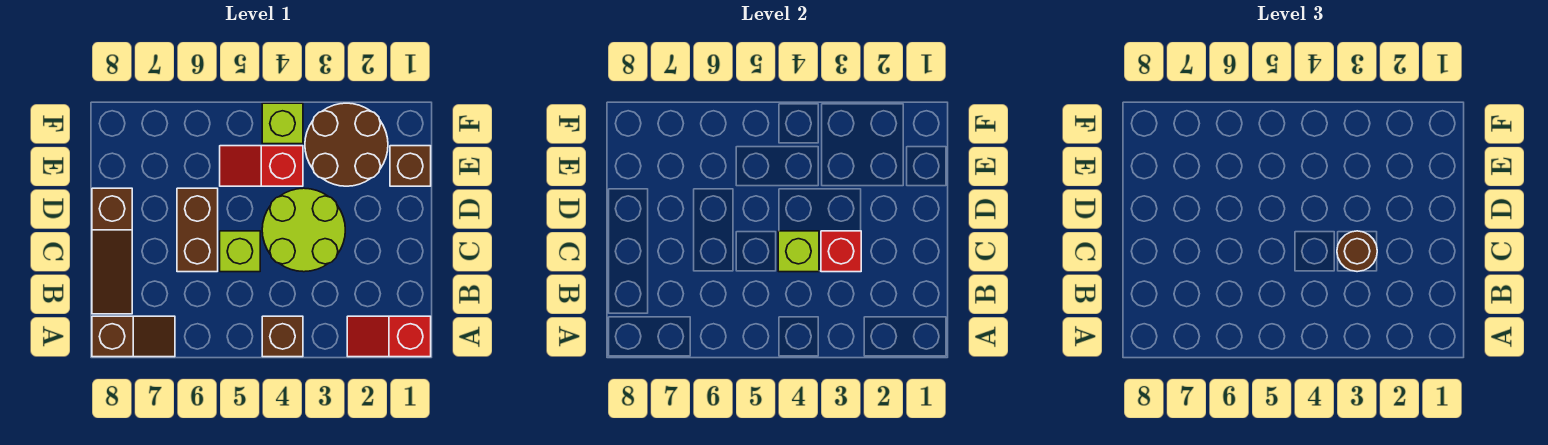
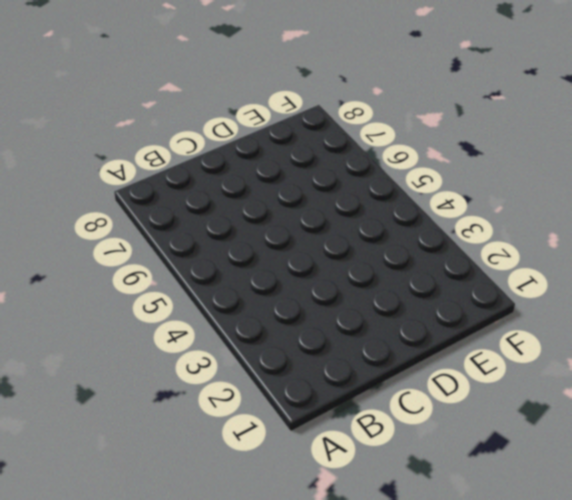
none -> red 1x2 slope [347,316,431,357]
none -> brown 1x1 brick [262,316,303,357]
none -> brown 1x2 slope [92,316,175,357]

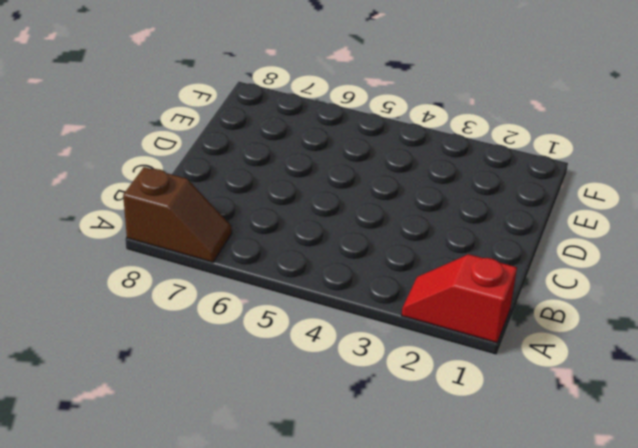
none -> brown 1x1 brick [262,316,303,357]
none -> brown 1x3 slope [92,188,132,314]
none -> lime 2x2 round brick [262,188,345,272]

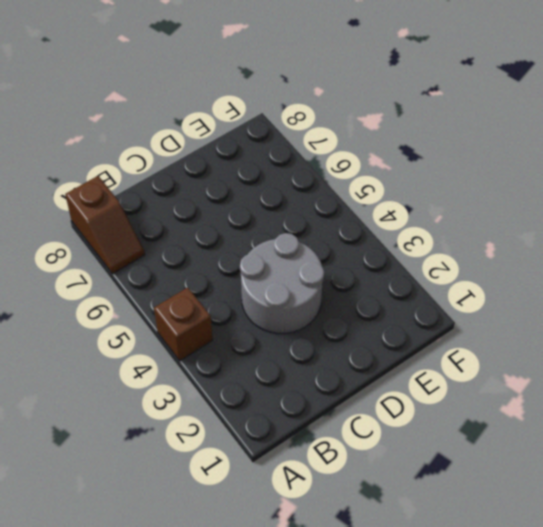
grey 2x2 round brick [240,233,324,334] -> lime 2x2 round brick [262,188,345,272]
none -> red 1x2 slope [347,316,431,357]
none -> brown 1x3 slope [92,188,132,314]
none -> lime 1x1 brick [220,231,260,272]

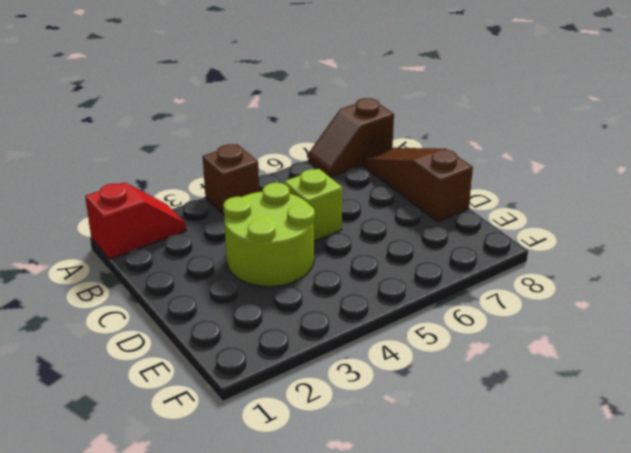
none -> brown 1x2 brick [177,188,218,272]
none -> brown 1x1 brick [390,146,431,186]
none -> brown 2x2 round brick [305,103,388,186]

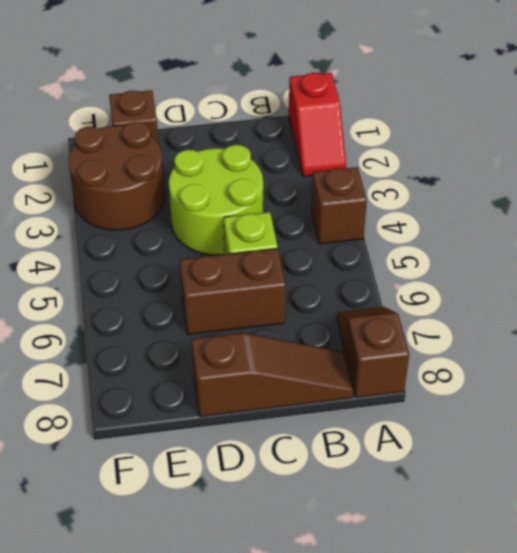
none -> red 1x2 slope [220,146,303,186]
none -> lime 1x1 brick [262,103,303,144]
none -> red 1x1 brick [821,231,861,272]

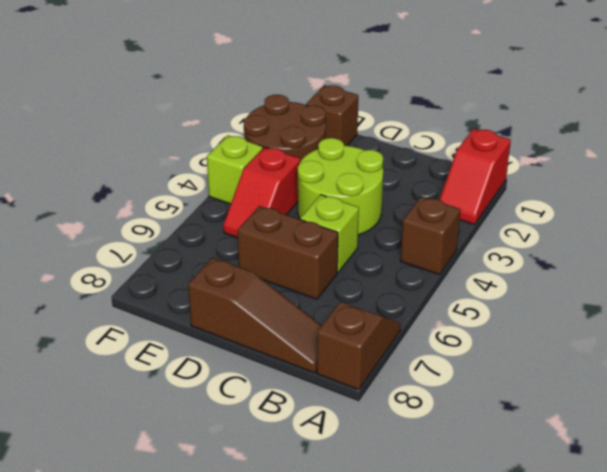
none -> red 1x1 brick [821,231,861,272]
none -> lime 1x1 brick [778,231,819,272]
none -> brown 1x1 round brick [1337,231,1377,272]

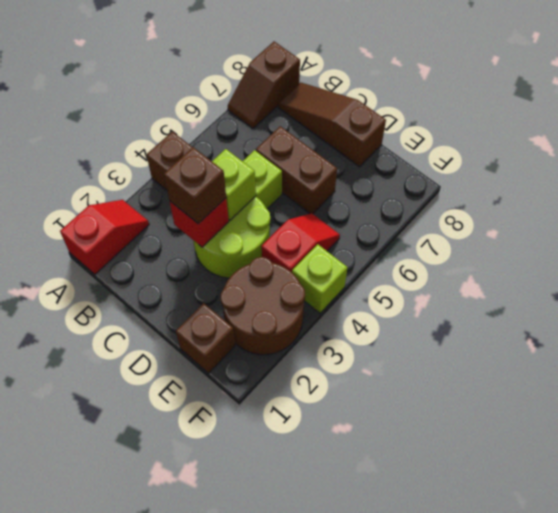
brown 1x1 brick [164,147,226,224] -> brown 1x1 round brick [1337,231,1377,272]

